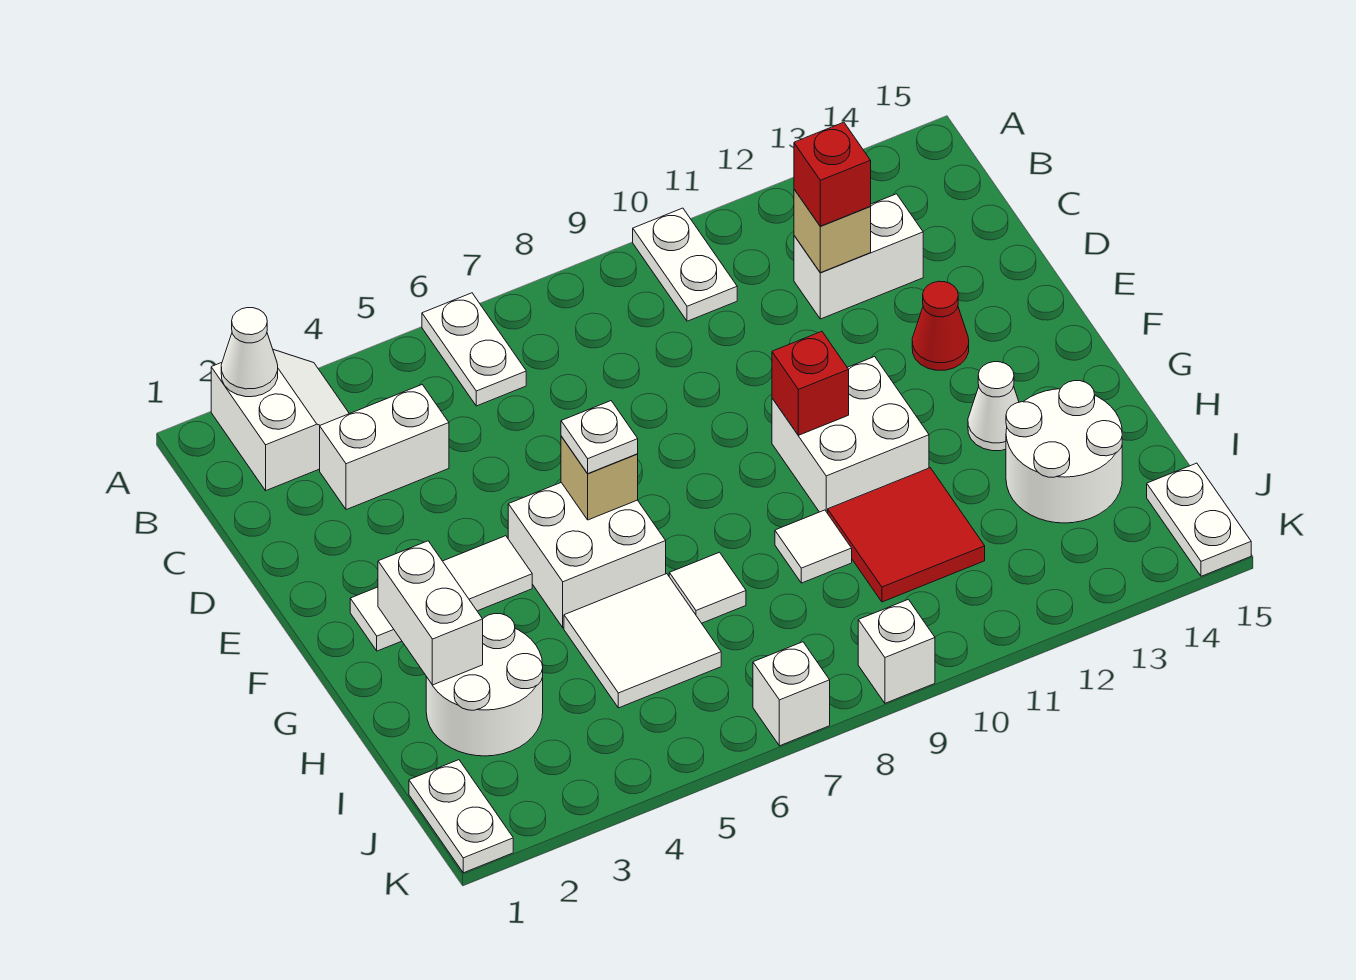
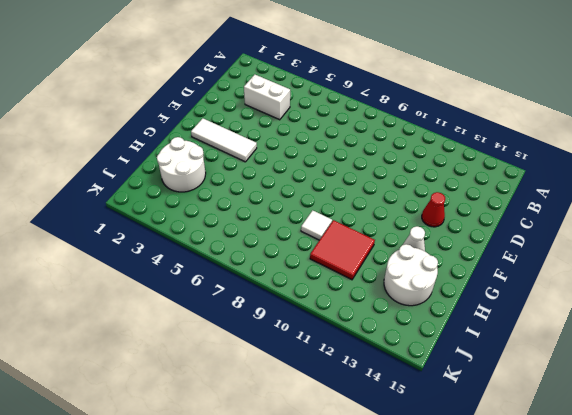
none -> white 2x2 slope [211,350,349,491]
none -> white 1x2 plate [422,293,526,406]
none -> white 1x2 plate [633,208,737,321]

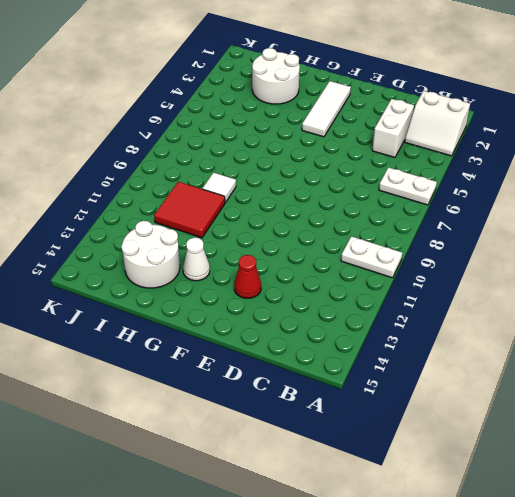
none -> white 1x2 brick [794,194,923,319]
none -> white 2x2 brick [508,483,666,628]
none -> white 2x2 brick [772,357,929,513]

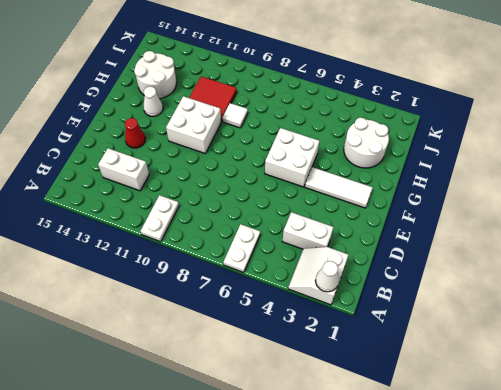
none -> white 2x2 tile [564,574,721,708]
none -> white 1x1 tile [669,552,746,623]
none -> white 1x2 plate [409,760,513,873]

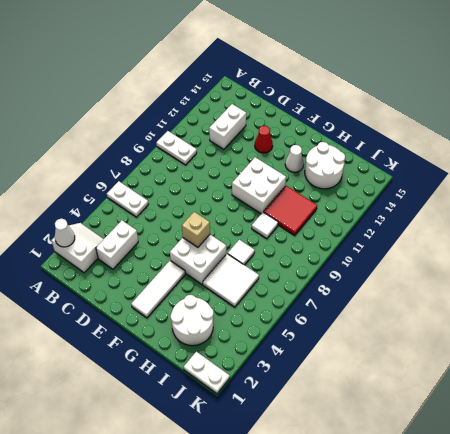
none -> white 1x2 plate [1147,463,1251,576]
none -> white 1x1 brick [753,642,830,746]
none -> white 1x1 brick [858,599,935,703]

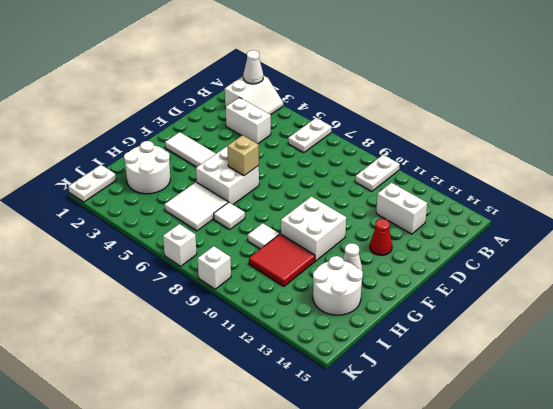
none -> white 1x2 plate [1147,463,1251,576]
none -> tan 1x1 brick [794,189,871,273]
none -> red 1x1 brick [772,331,849,435]

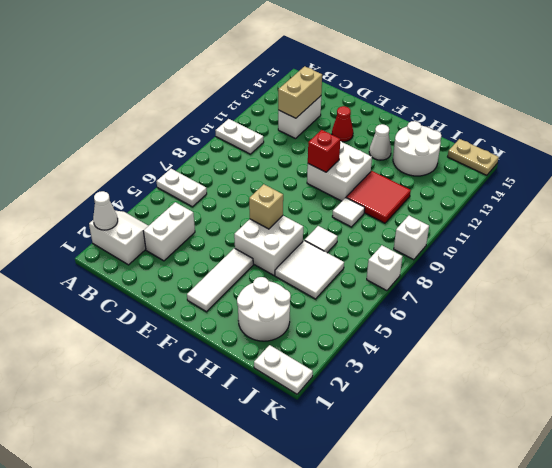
tan 1x2 brick [278,66,322,118] -> tan 1x1 brick [794,189,871,273]
tan 1x2 plate [448,139,499,175] -> white 1x2 plate [1147,463,1251,576]
none -> white 1x2 brick [378,541,483,685]
none -> red 1x1 brick [794,122,871,226]
none -> white 1x1 plate [561,401,638,473]

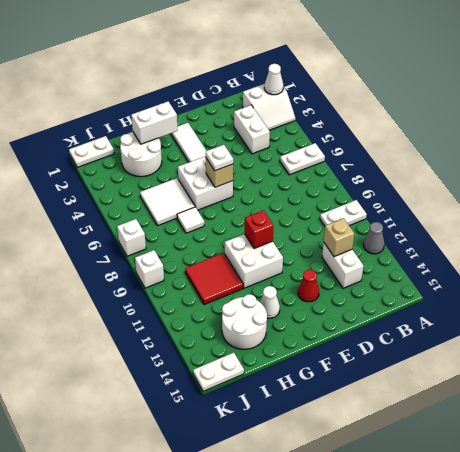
grey 1x1 cone [364,222,384,254] -> none
none -> white 1x1 tile [775,510,852,583]
none -> red 1x1 brick [794,122,871,226]

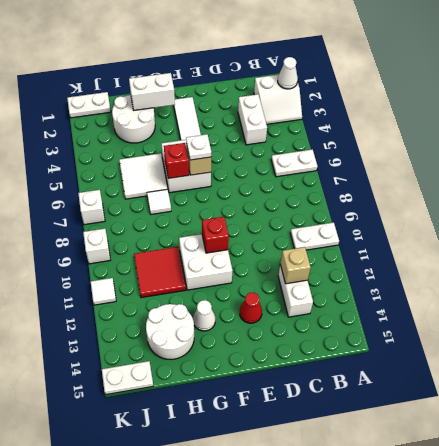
red 1x1 brick [164,143,189,178] -> red 1x1 brick moved to [794,122,871,226]
white 1x1 tile [91,278,116,305] -> white 1x1 tile moved to [775,510,852,583]

